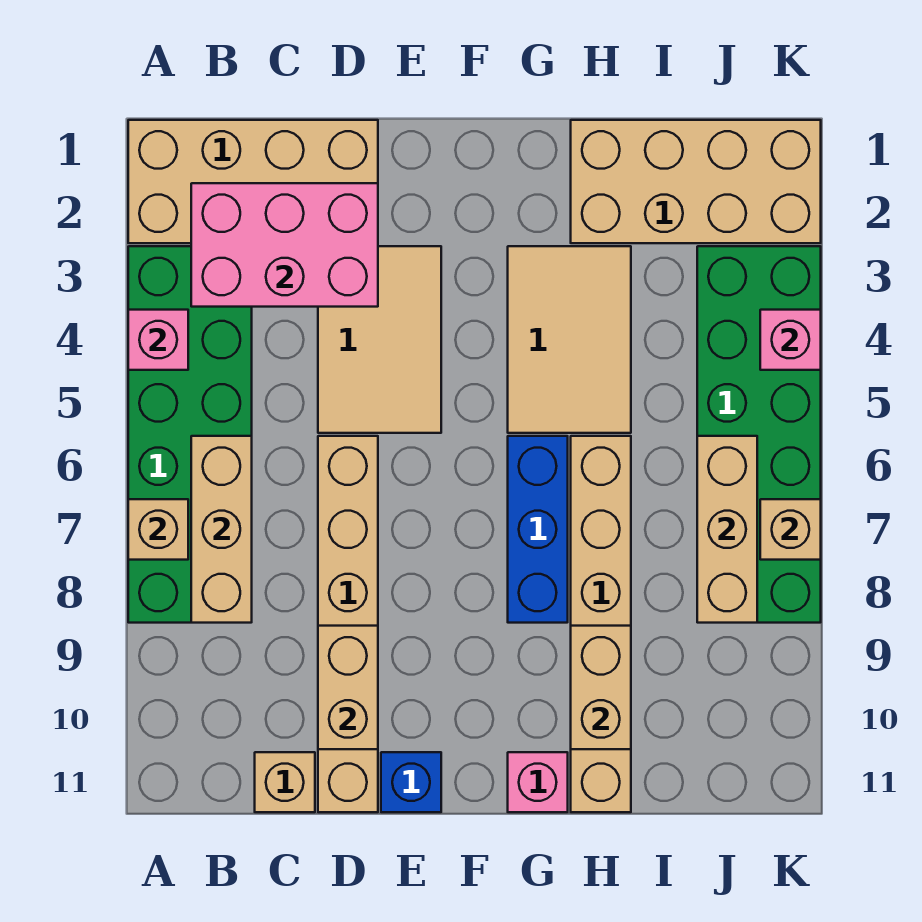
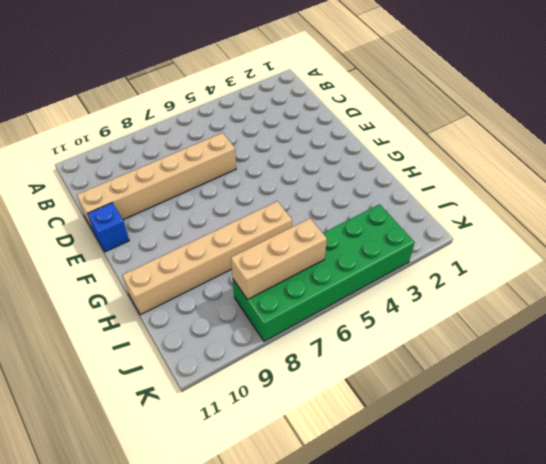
none -> tan 2x4 brick [128,120,378,243]
none -> green 2x6 brick [128,246,252,623]
none -> tan 1x1 brick [255,752,315,812]

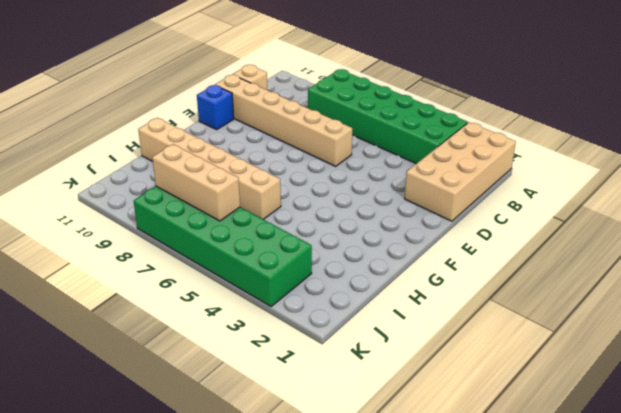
none -> tan 2x3 tile [318,246,441,433]
none -> tan 2x3 tile [508,246,631,433]
none -> blue 1x3 brick [508,436,568,623]

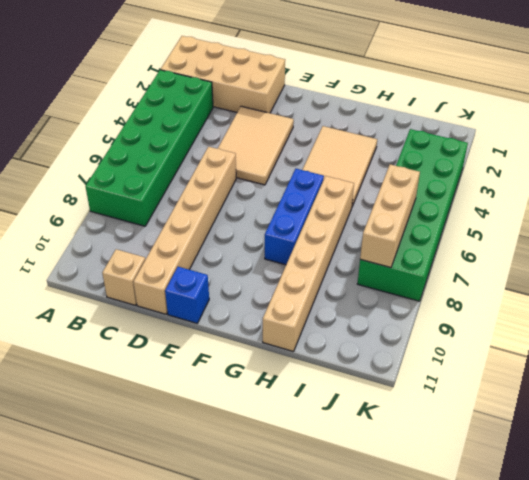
none -> pink 1x1 brick [508,752,568,812]
none -> tan 2x4 brick [571,120,821,243]
none -> pink 1x1 brick [128,310,188,370]

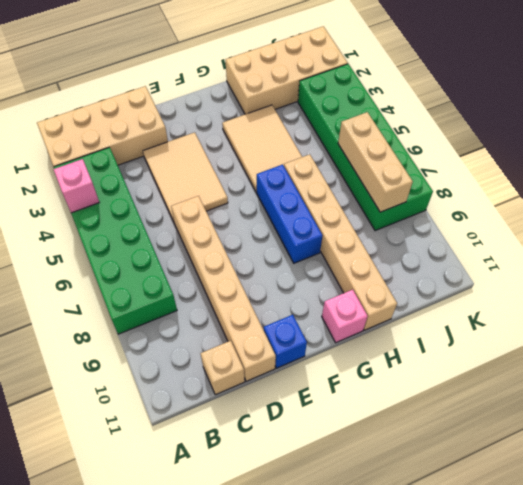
none -> tan 1x1 brick [128,499,188,560]
none -> pink 2x3 brick [191,183,378,307]
none -> tan 1x3 brick [191,436,252,623]

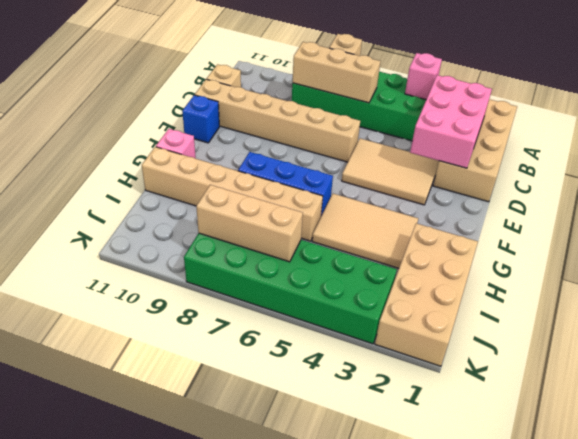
none -> tan 1x2 brick [318,626,378,749]
none -> tan 1x2 brick [571,626,631,749]
none -> pink 1x1 brick [760,310,821,370]

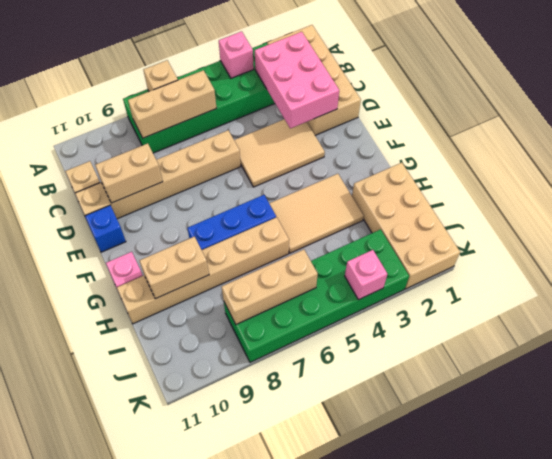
none -> tan 1x1 brick [760,499,821,560]

